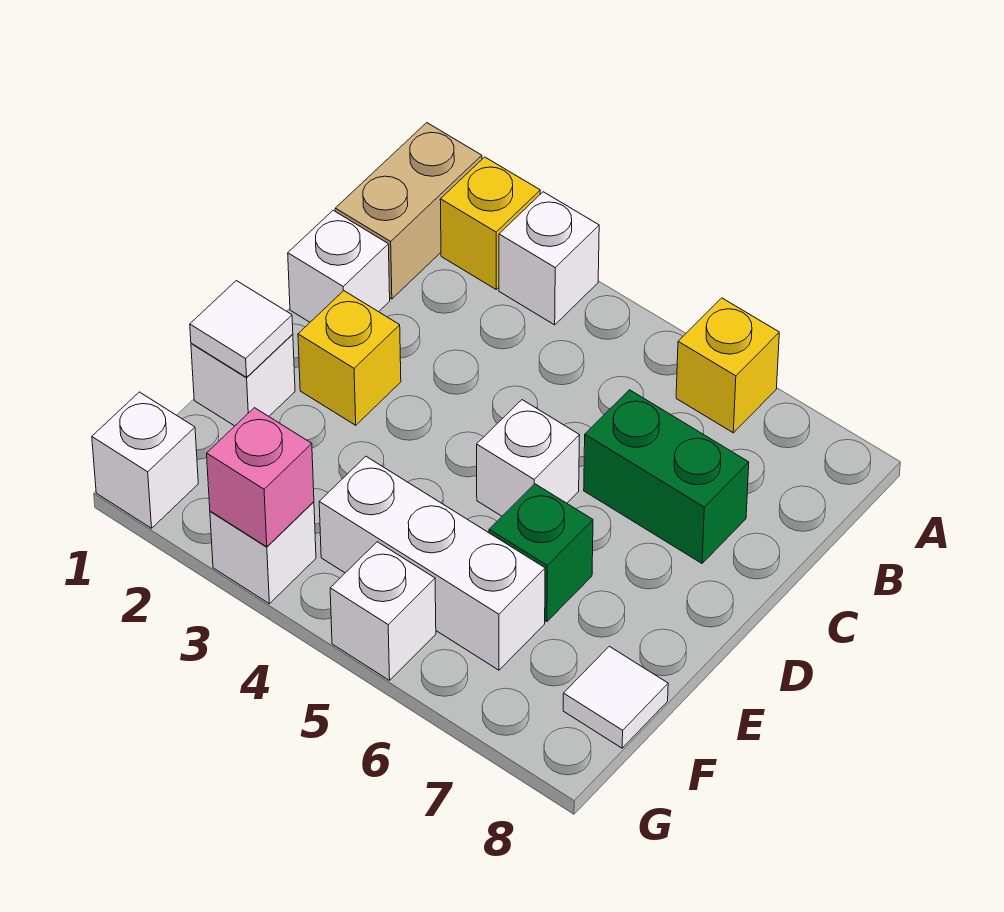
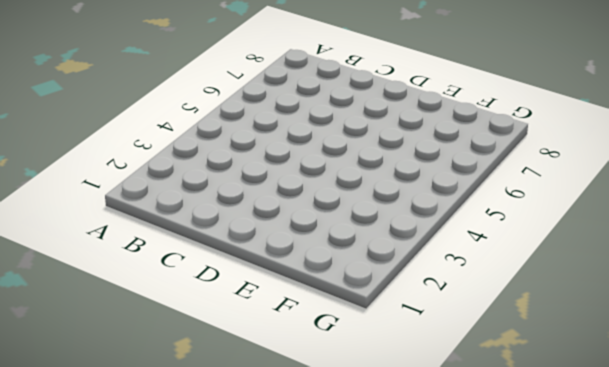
none -> tan 1x2 brick [335,123,482,299]
none -> yellow 1x1 brick [440,157,540,289]
none -> white 1x1 brick [499,192,599,325]

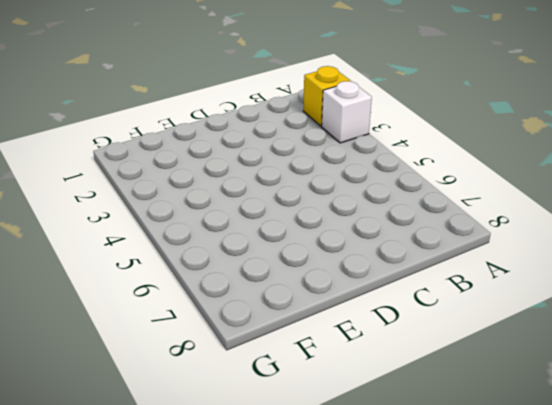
none -> tan 1x2 brick [335,123,482,299]
none -> yellow 1x1 brick [676,298,779,433]
none -> white 1x1 brick [288,210,390,322]

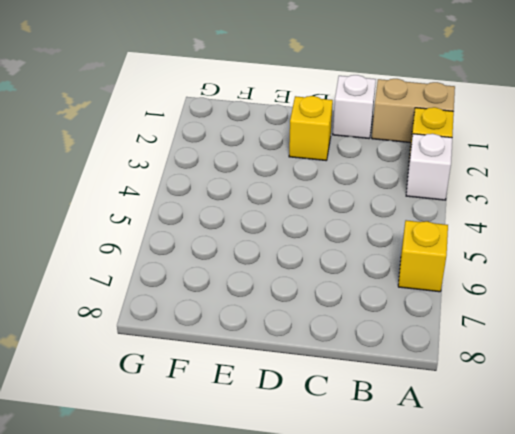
none -> green 1x2 brick [584,390,749,563]
none -> white 1x1 brick [477,400,580,516]
none -> white 1x1 brick [191,334,295,426]

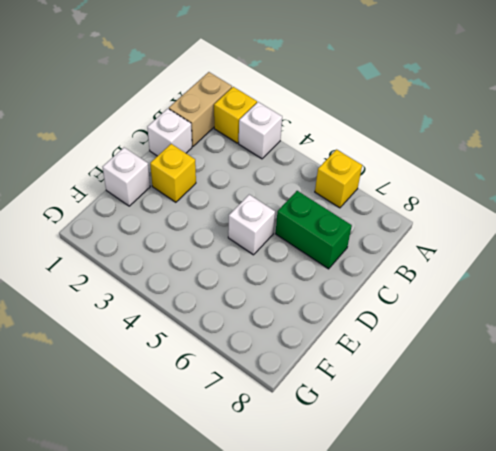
none -> green 1x1 brick [489,484,593,622]
none -> white 1x3 brick [319,456,545,670]
none -> white 1x1 tile [563,646,668,748]

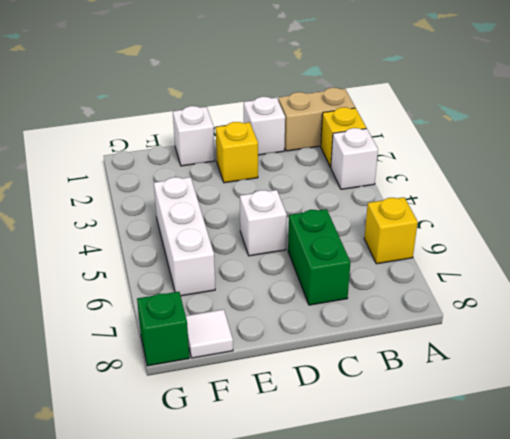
green 1x1 brick [137,292,189,366] -> green 1x1 brick moved to [489,484,593,622]
none -> white 1x1 brick [92,392,198,528]
none -> white 1x1 brick [210,502,316,604]
none -> white 1x1 brick [330,542,436,680]

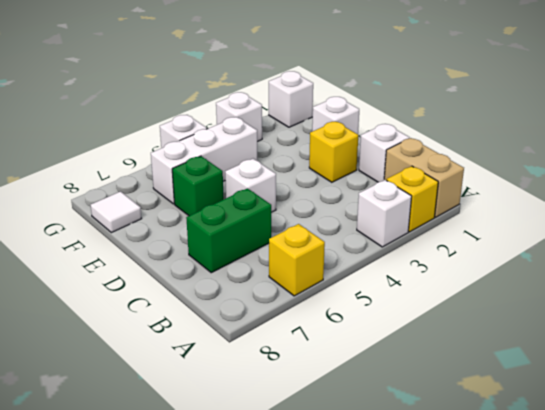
none -> white 1x1 tile [190,281,293,377]
none -> pink 1x1 brick [207,408,314,547]

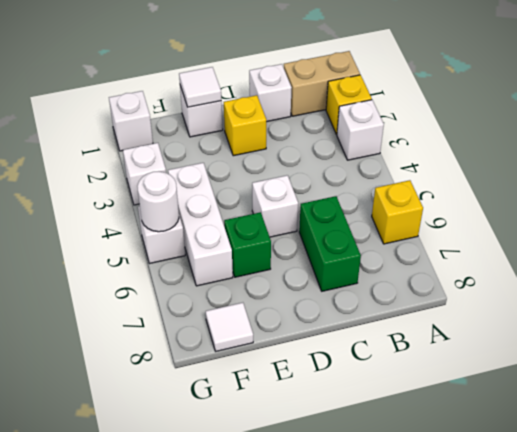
white 1x1 round brick [137,172,179,232] -> none
none -> pink 1x1 brick [207,408,314,547]

